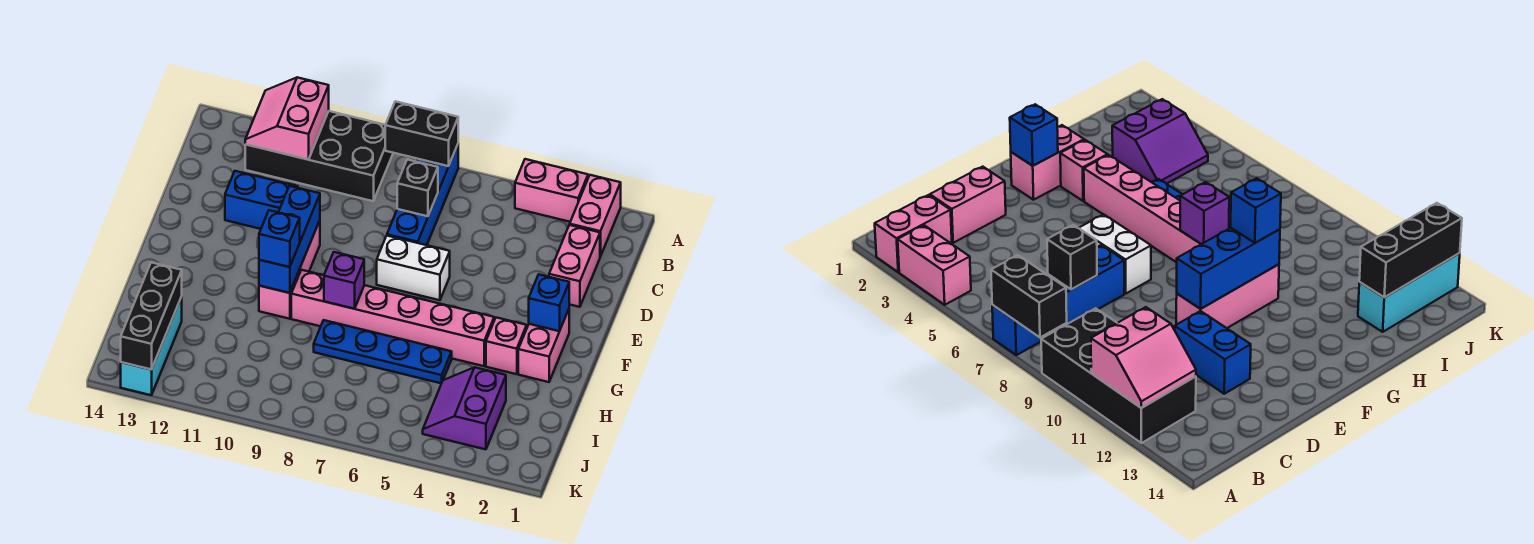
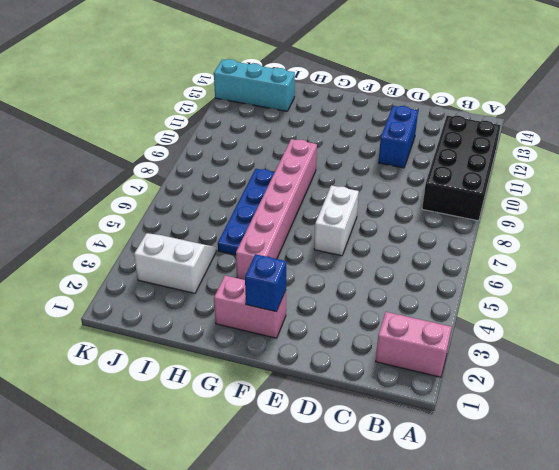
white 2x2 slope [134,233,216,293] -> purple 2x2 slope [423,367,506,449]
none -> pink 1x2 brick [515,159,588,222]
none -> blue 1x4 brick [387,145,458,245]
none -> pink 1x2 brick [549,225,600,307]

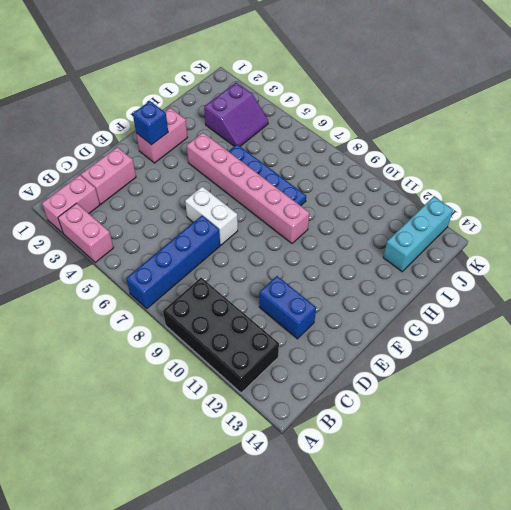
none -> pink 1x3 brick [259,220,320,319]
none -> pink 1x1 brick [486,318,527,374]
none -> black 1x2 brick [385,101,458,166]

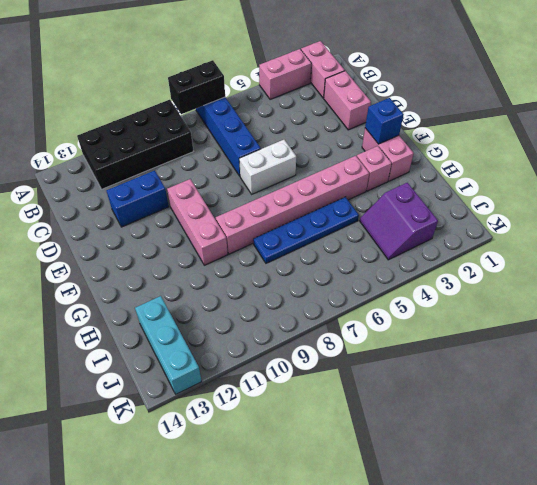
none -> pink 2x2 slope [245,77,329,160]
none -> black 1x1 brick [397,160,438,216]
none -> blue 1x3 brick [259,186,320,293]

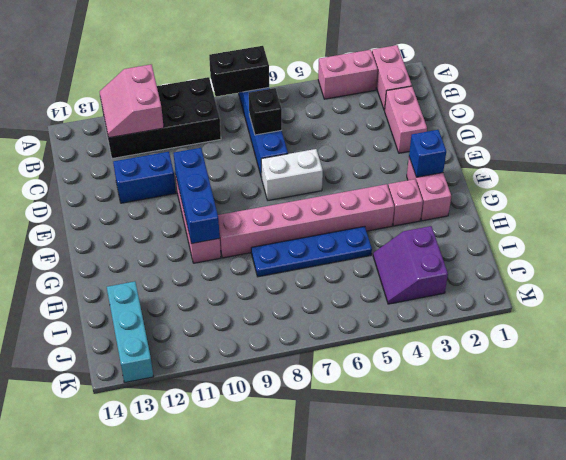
none -> purple 1x1 brick [324,252,364,309]
none -> black 1x3 brick [121,262,182,370]
none -> blue 1x1 brick [259,210,300,267]

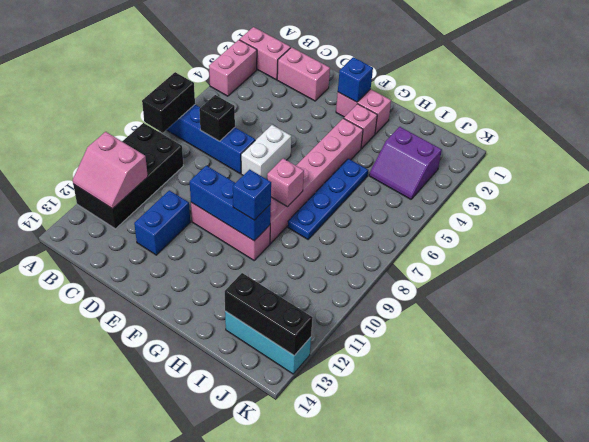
pink 1x1 brick [267,158,304,207] -> purple 1x1 brick [324,252,364,309]

